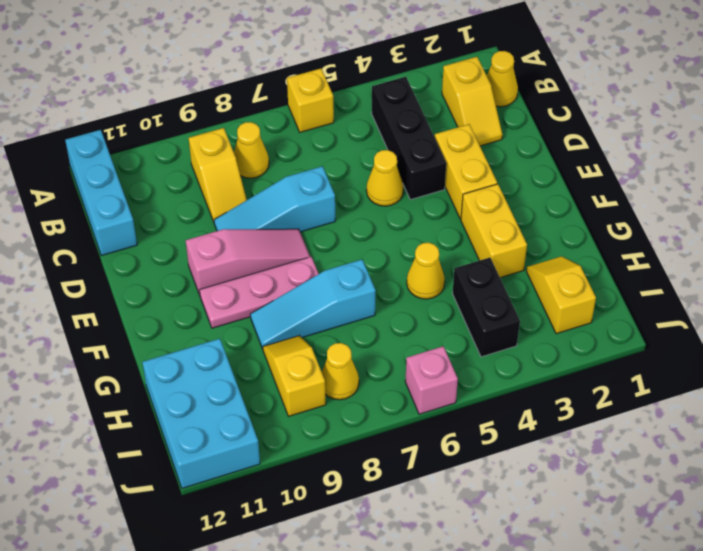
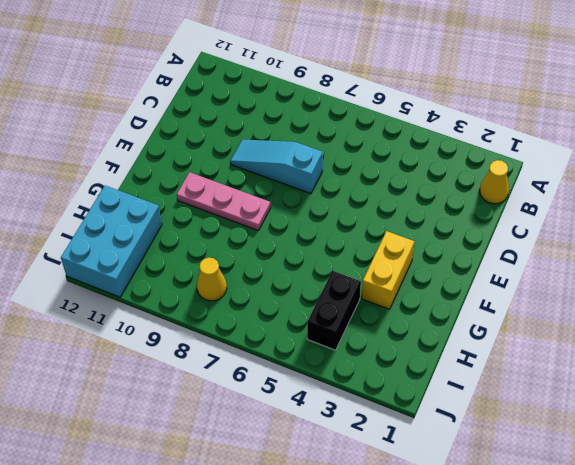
none -> yellow 1x1 brick [287,69,334,132]
none -> cyan 1x3 brick [65,130,137,256]
none -> yellow 1x2 slope [442,57,502,146]

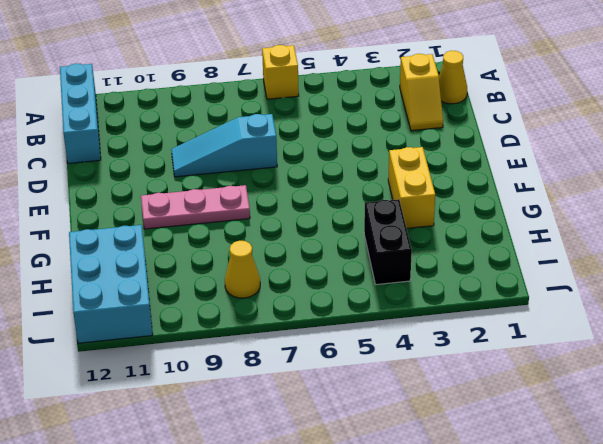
none -> black 1x3 brick [372,77,446,200]
none -> yellow 1x1 cone [234,122,269,178]
none -> yellow 1x2 slope [189,128,247,222]

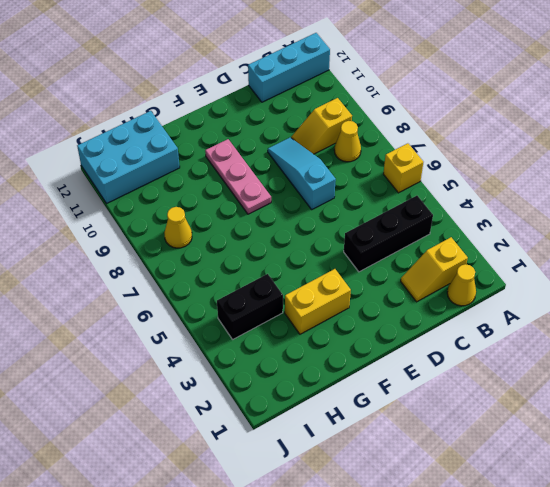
none -> yellow 1x2 brick [435,124,497,219]
none -> yellow 1x1 cone [366,150,403,206]
none -> pink 1x3 slope [186,229,310,295]

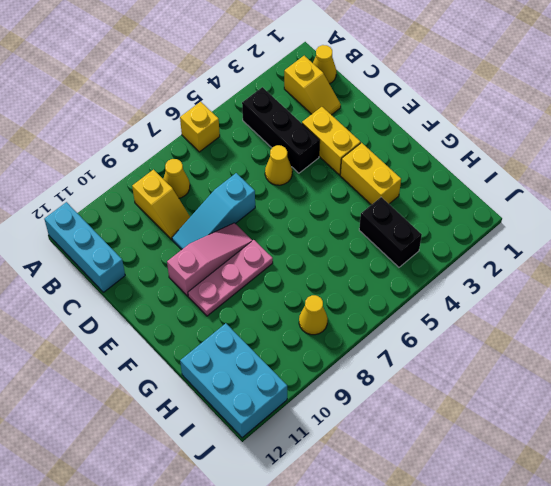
none -> yellow 1x1 cone [407,243,445,299]
none -> cyan 1x3 slope [250,260,376,349]
none -> yellow 1x2 slope [526,256,596,334]

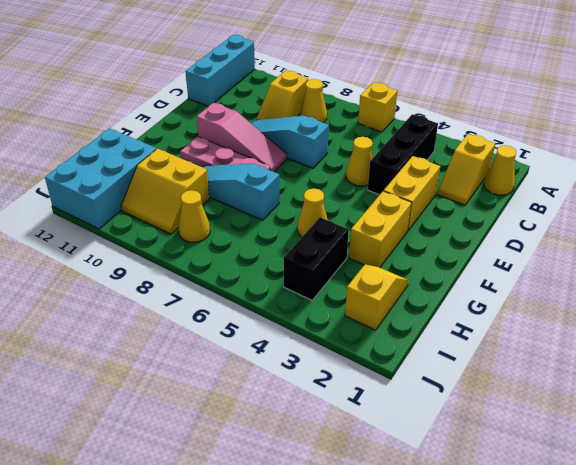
yellow 2x2 slope [121,149,210,234] -> yellow 1x2 slope [263,336,326,416]
none -> pink 1x1 brick [405,346,458,414]

